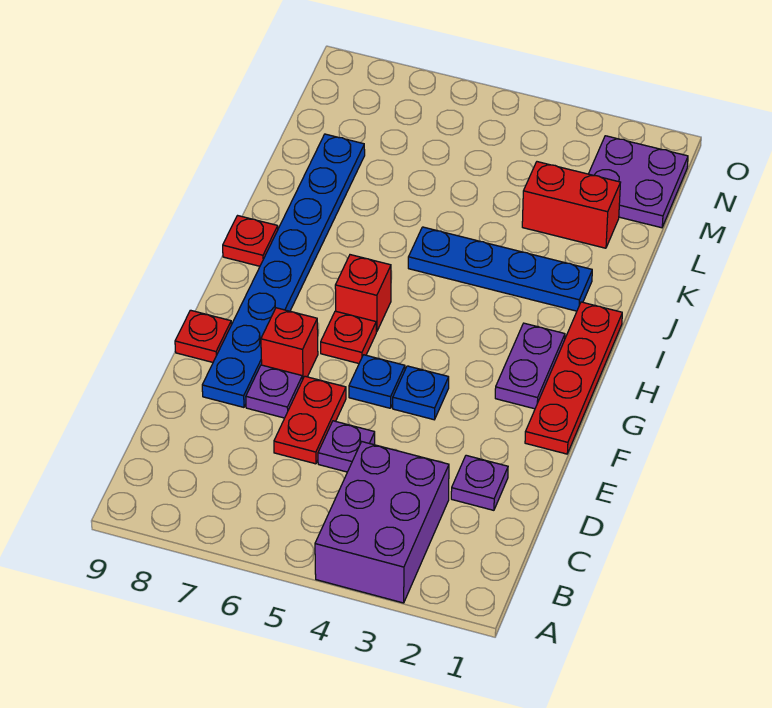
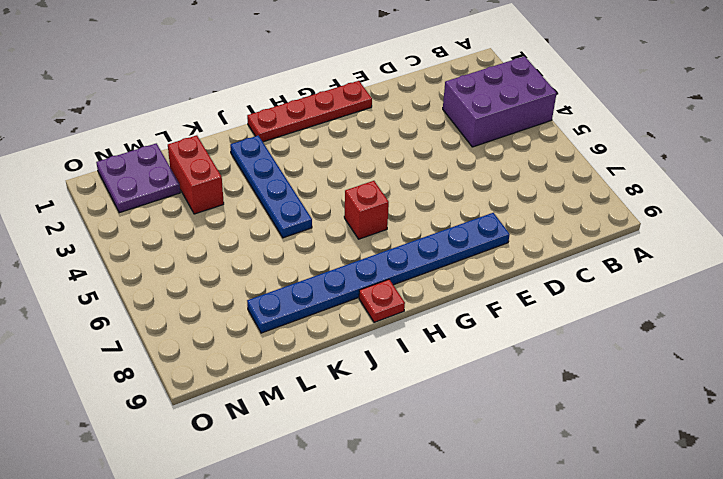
none -> purple 1x1 plate [451,455,508,510]
none -> purple 1x1 plate [318,421,375,472]
none -> red 1x2 plate [274,376,346,464]

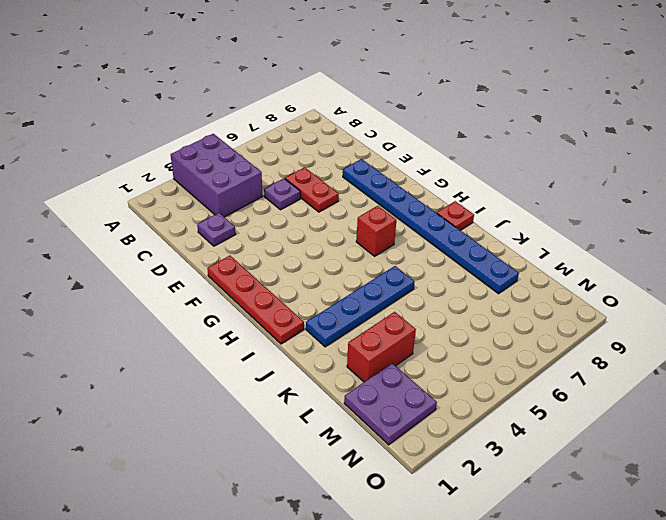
none -> purple 1x1 plate [246,365,302,418]
none -> blue 1x1 plate [393,366,449,420]
none -> blue 1x1 plate [349,355,405,408]

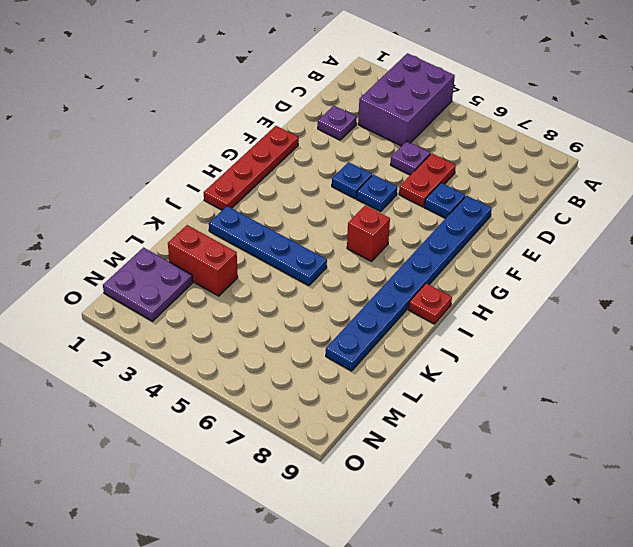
blue 1x1 plate [424,183,465,218] -> purple 1x1 plate [246,365,302,418]
none -> red 1x1 brick [261,308,318,380]
none -> red 1x1 plate [175,310,231,362]
none -> purple 1x2 plate [495,323,565,409]

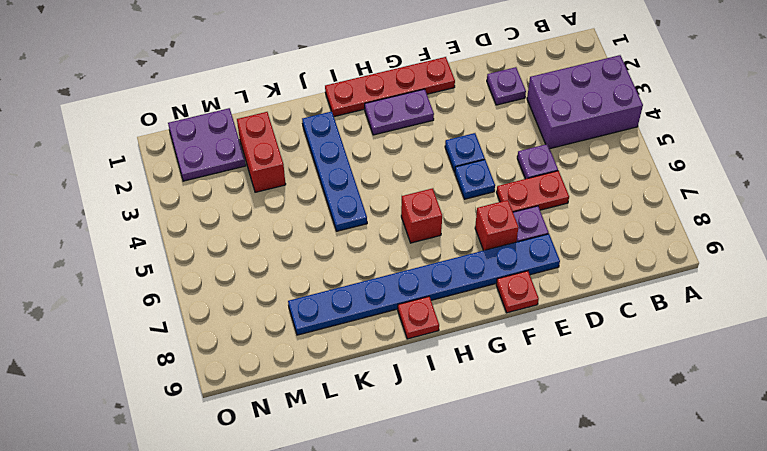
none -> red 1x1 plate [321,311,376,363]

